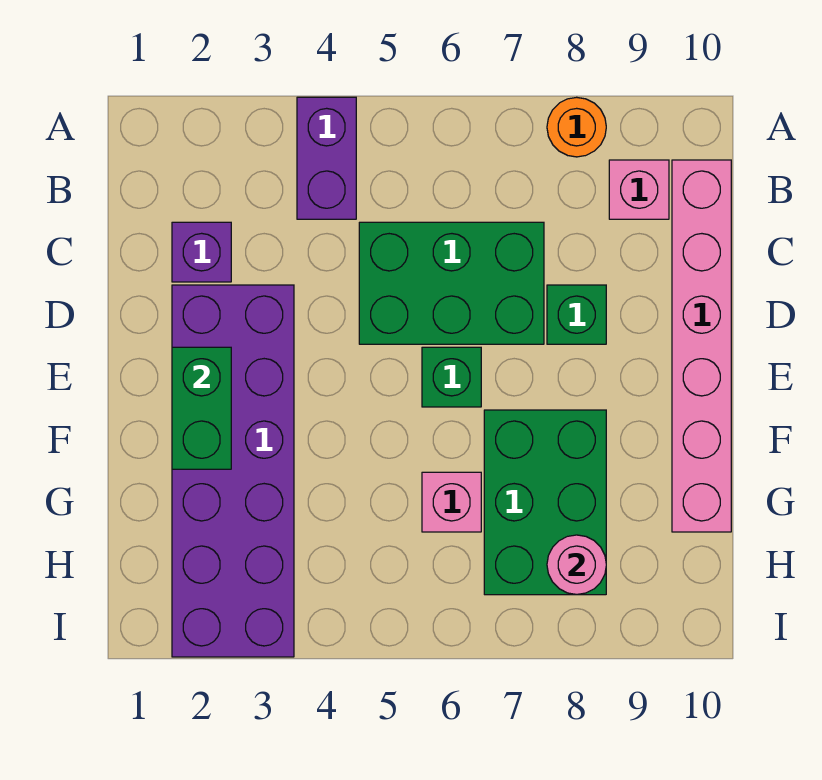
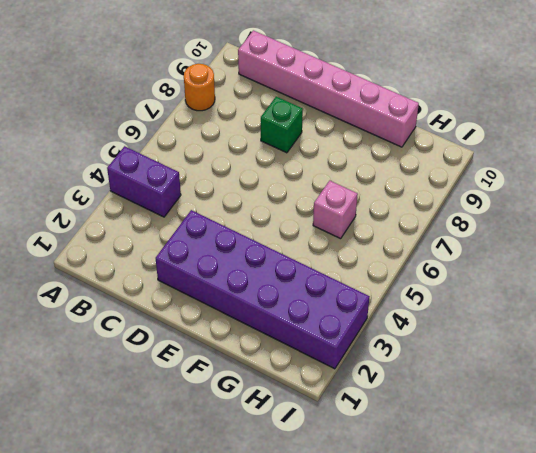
none -> pink 1x1 brick [609,160,669,219]
none -> purple 1x1 brick [172,222,231,282]
none -> green 2x3 brick [359,222,544,344]

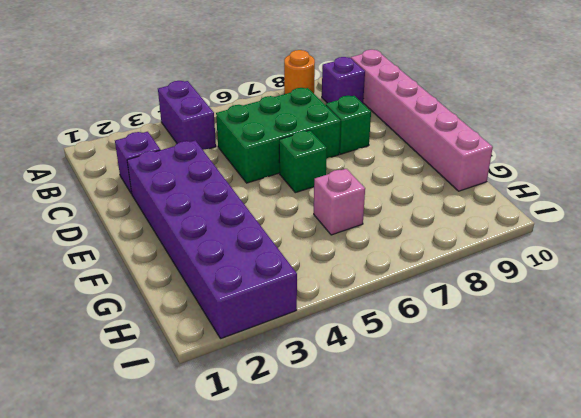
purple 1x1 brick [322,57,365,103] -> pink 1x1 brick [609,160,669,219]
none -> green 2x3 brick [484,410,606,595]
none -> green 1x2 brick [172,347,231,469]
none -> pink 1x1 round brick [547,535,606,594]

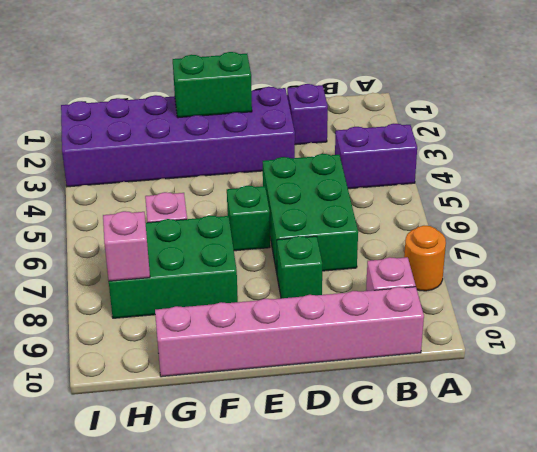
pink 1x1 brick [103,211,150,281] -> pink 1x1 round brick [547,535,606,594]

